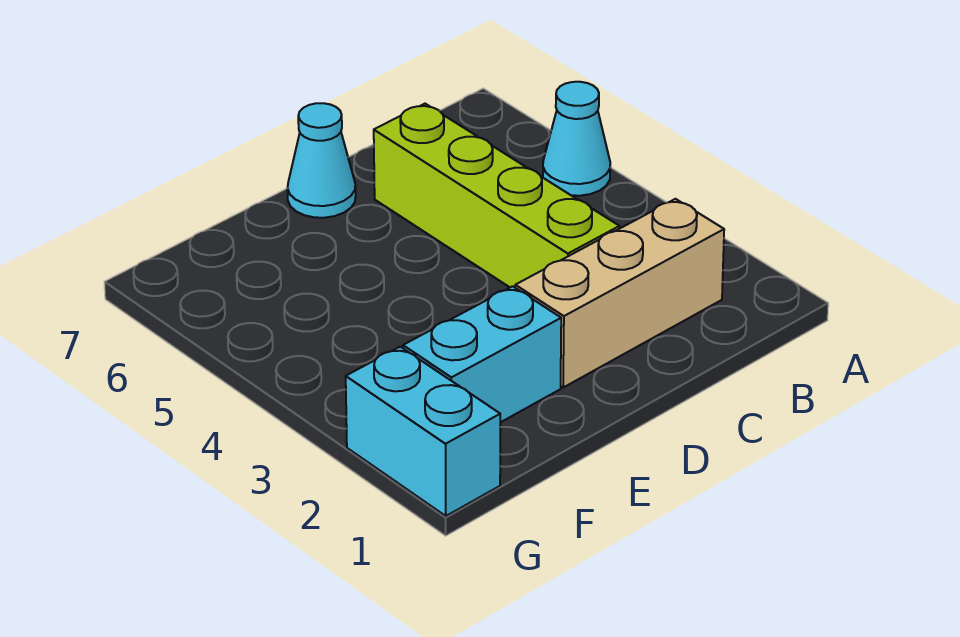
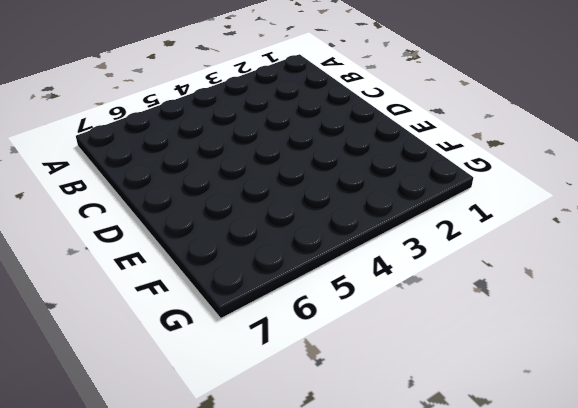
none -> cyan 1x1 cone [543,82,610,196]
none -> tan 1x3 brick [515,199,724,388]

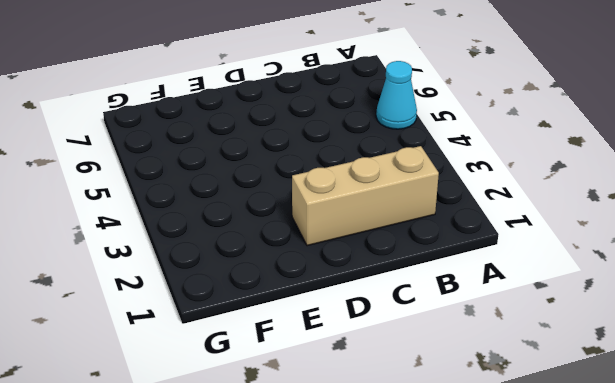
none -> lime 1x4 brick [374,104,620,287]
none -> cyan 1x1 cone [287,103,356,218]

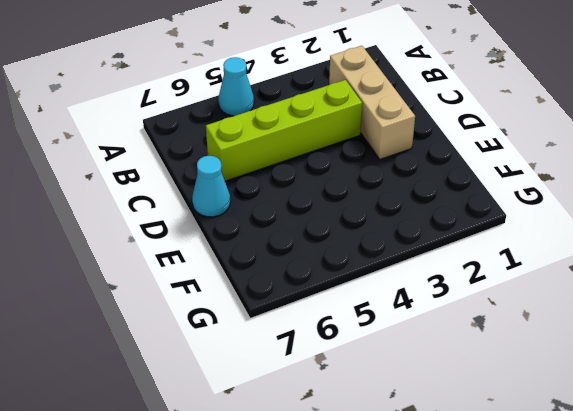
none -> cyan 1x2 brick [403,286,561,422]
none -> cyan 1x2 brick [346,347,500,516]

